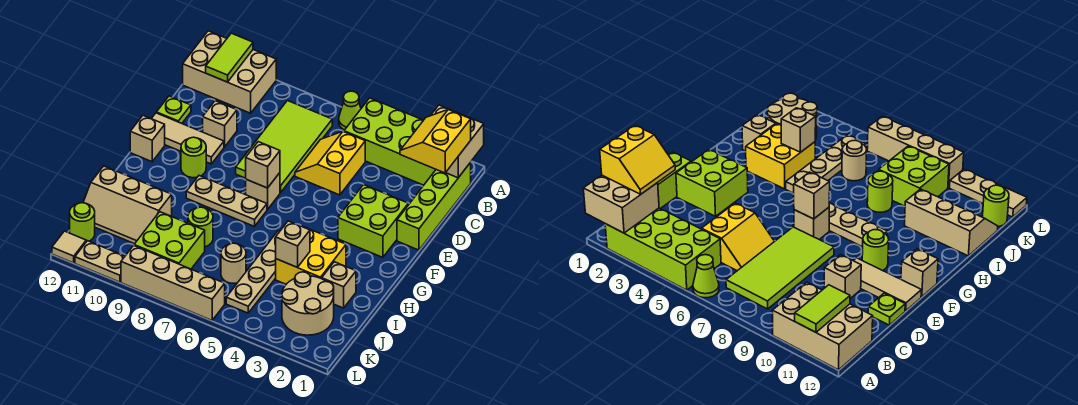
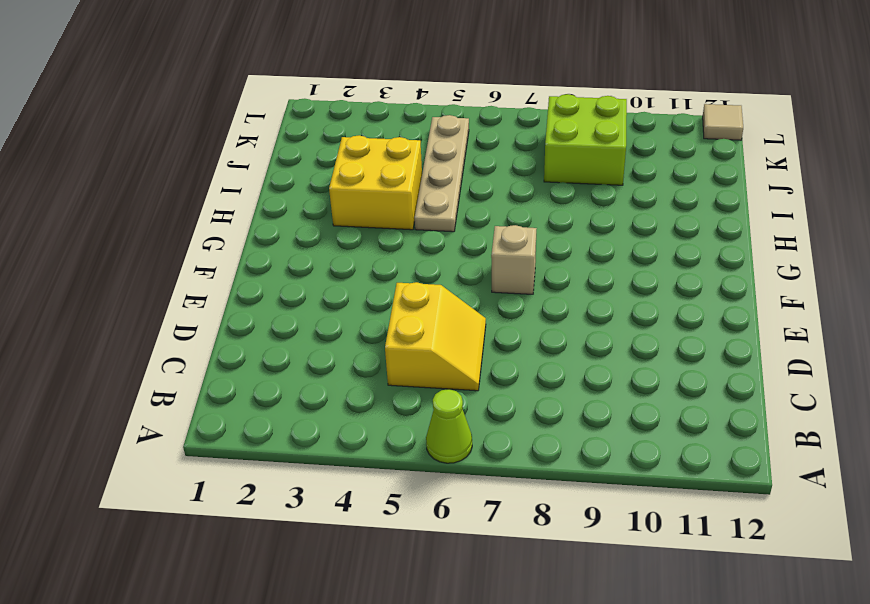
none -> lime 2x4 brick [344,98,436,185]
none -> tan 2x3 brick [183,31,276,113]
none -> lime 1x4 brick [397,162,471,250]
none -> lime 2x4 tile [236,101,332,193]

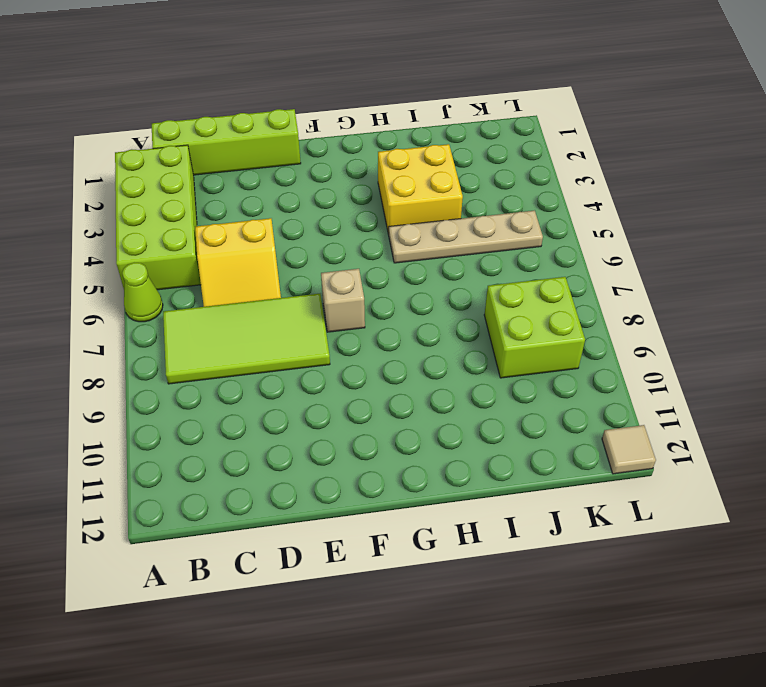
none -> tan 2x3 brick [183,31,276,113]
none -> tan 1x1 brick [203,101,237,147]
none -> lime 1x1 plate [156,96,191,123]
none -> lime 2x2 brick [338,185,408,257]

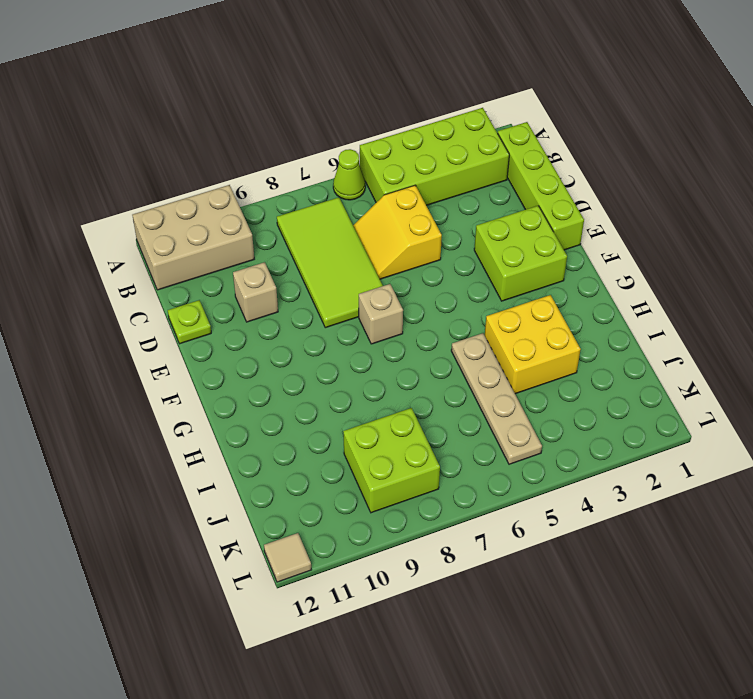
none -> tan 1x3 tile [151,113,224,164]
none -> lime 1x1 round brick [181,137,206,178]
none -> tan 1x1 brick [130,116,165,162]
none -> tan 1x3 plate [186,176,267,227]

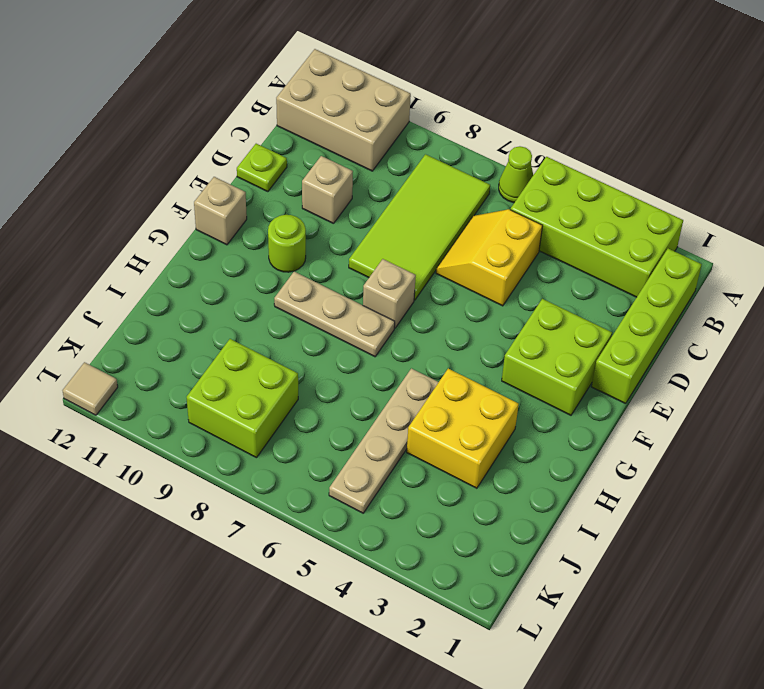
none -> tan 1x3 tile [151,113,224,164]
none -> tan 1x1 brick [322,262,356,308]
none -> lime 1x1 round brick [188,207,213,247]
none -> tan 2x3 slope [83,166,172,244]

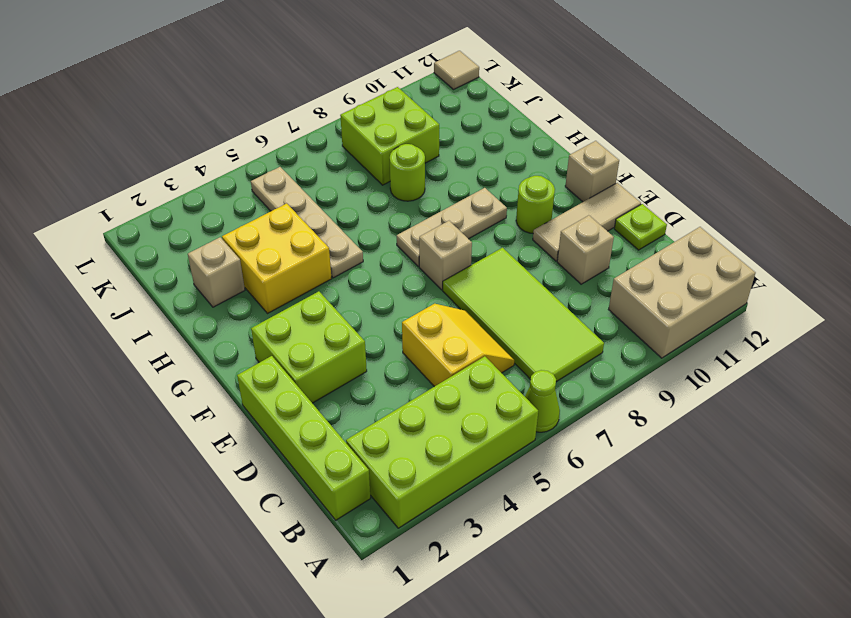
none -> tan 2x3 slope [83,166,172,244]
none -> tan 2x2 round brick [282,272,334,335]
none -> tan 1x1 round brick [221,243,246,283]
none -> lime 1x1 round brick [70,203,95,242]

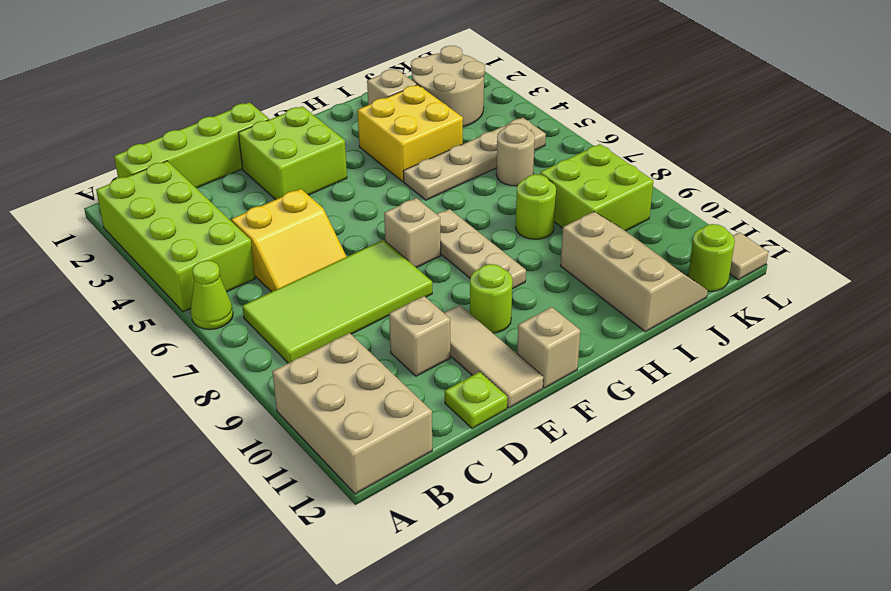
none -> tan 1x4 brick [121,245,225,320]
none -> tan 1x2 plate [75,241,125,282]
none -> tan 2x2 brick [431,105,484,178]
none -> lime 1x2 tile [206,33,253,82]

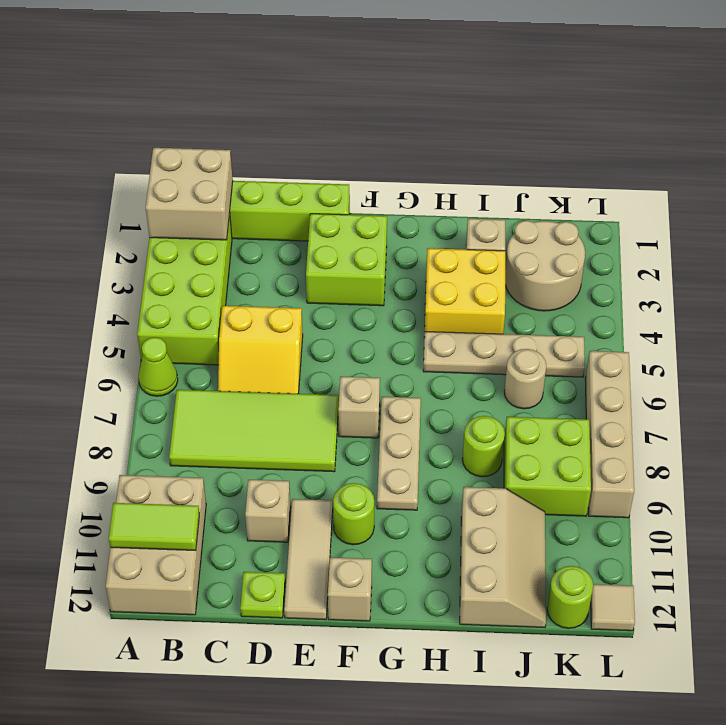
none -> tan 1x2 plate [75,241,125,282]
none -> tan 1x1 brick [246,142,280,188]
none -> tan 1x1 brick [276,221,310,267]
none -> yellow 2x2 slope [400,109,471,173]

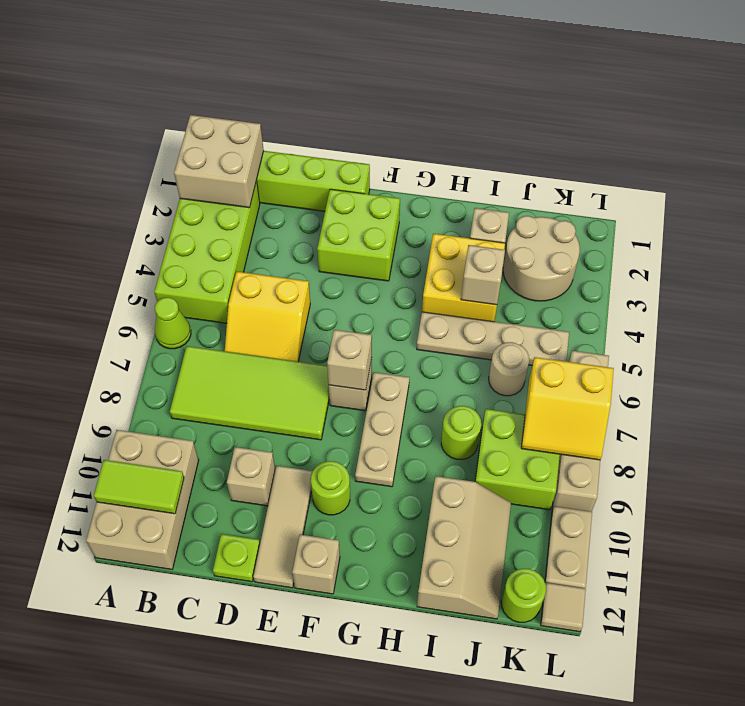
yellow 2x2 slope [521,357,614,460] -> yellow 2x2 slope moved to [400,109,471,173]

